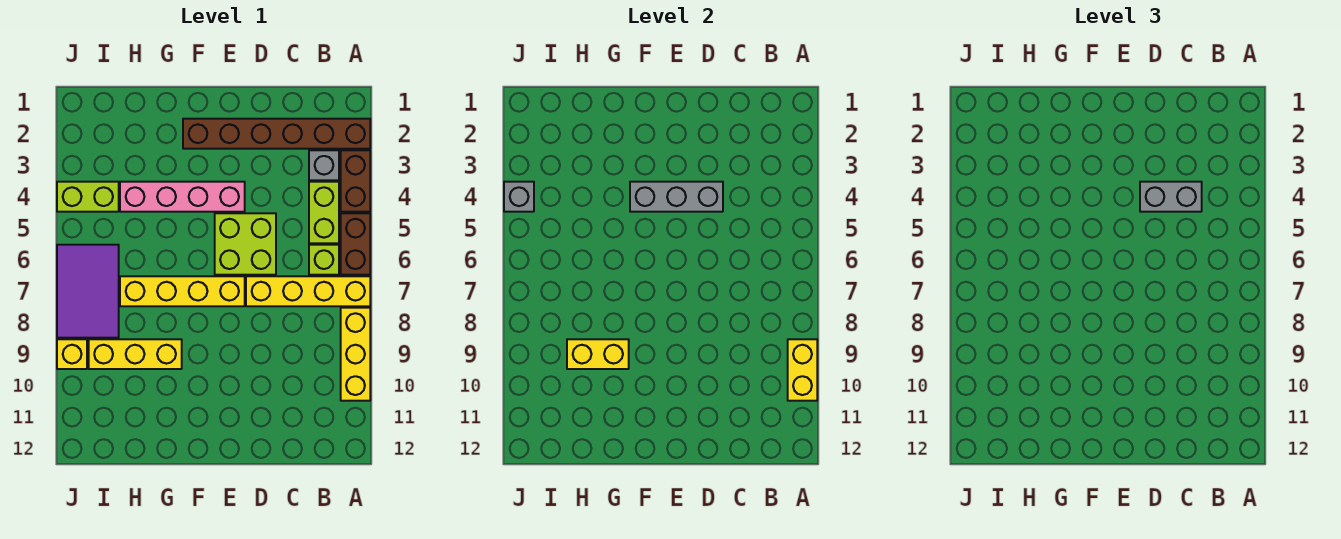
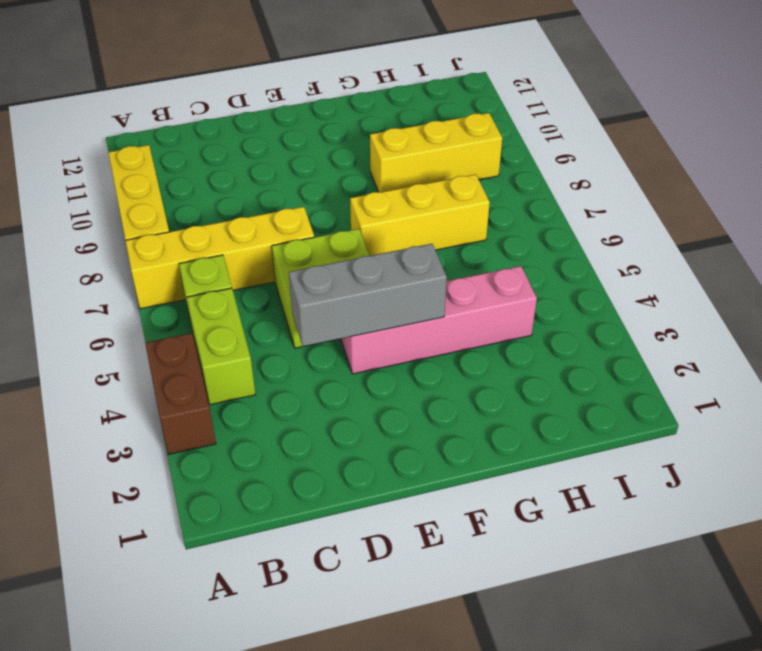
yellow 1x3 brick [350,174,490,256] -> yellow 1x4 brick [120,276,245,306]
none -> brown 1x6 brick [183,119,370,149]
none -> brown 1x2 brick [341,213,370,275]
none -> grey 1x1 brick [309,150,339,180]

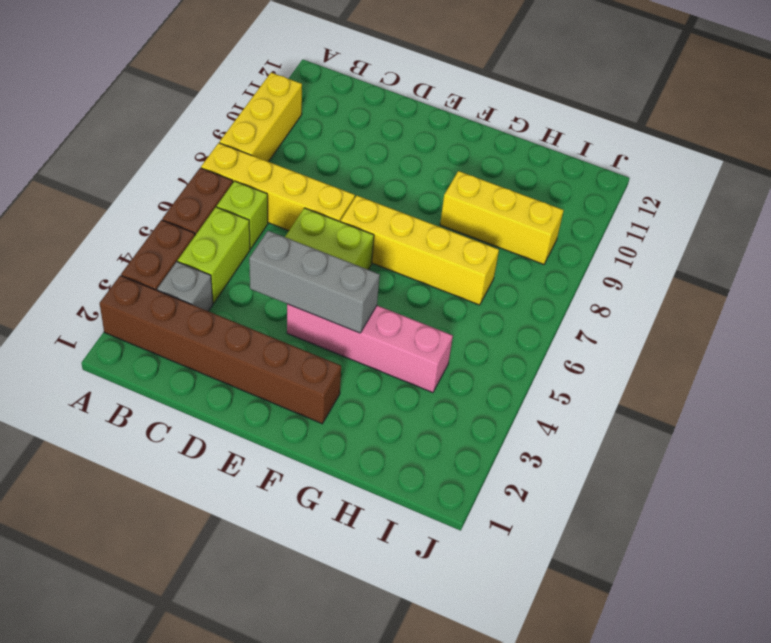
none -> lime 1x2 brick [57,182,119,212]
none -> purple 2x3 tile [57,245,119,338]
none -> yellow 1x1 brick [57,339,87,369]

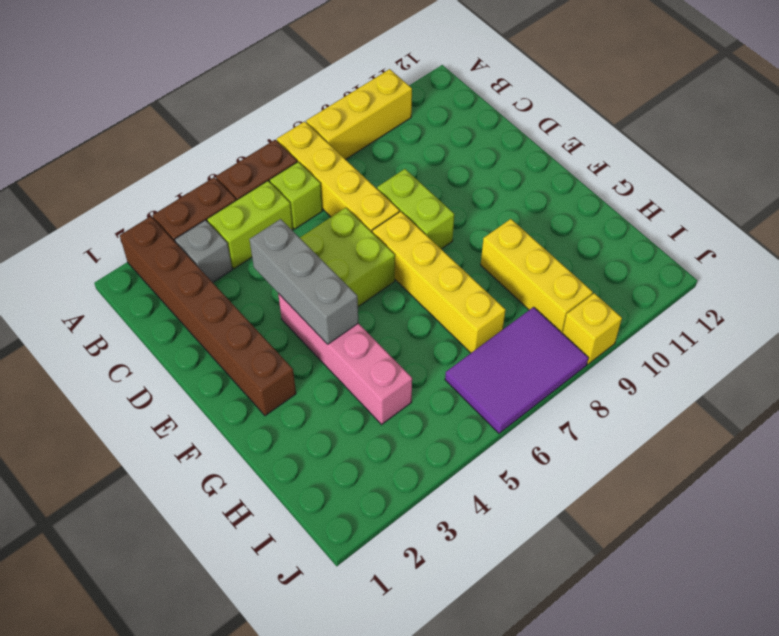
lime 1x2 brick [377,169,454,249] -> lime 1x2 brick moved to [57,182,119,212]
none -> yellow 1x2 brick [788,339,817,401]
none -> yellow 1x2 brick [567,339,629,369]
none -> grey 1x1 brick [504,182,534,212]

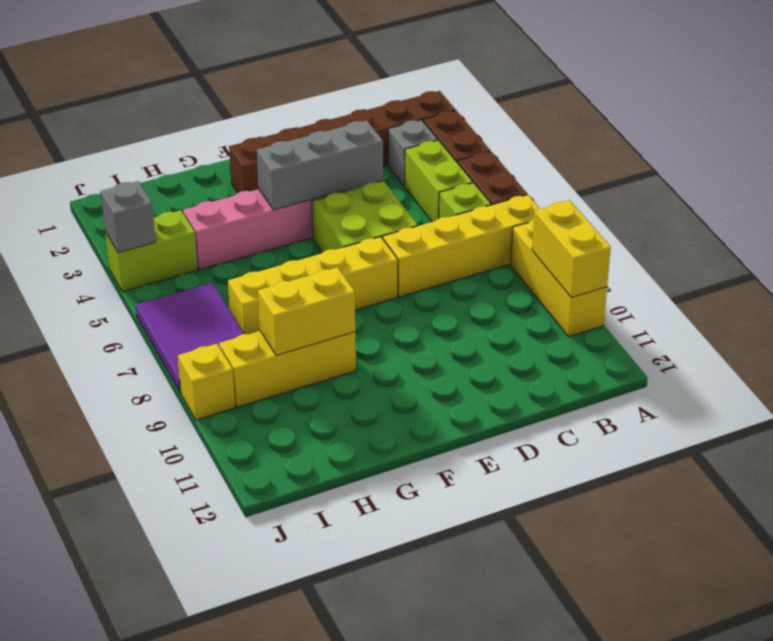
none -> grey 1x2 brick [1140,182,1202,212]

